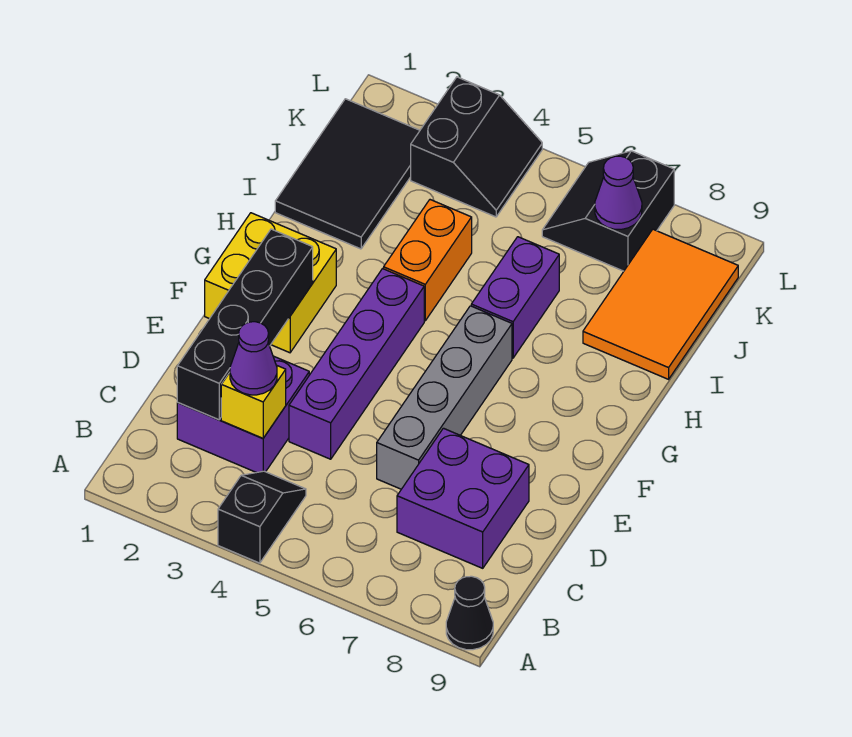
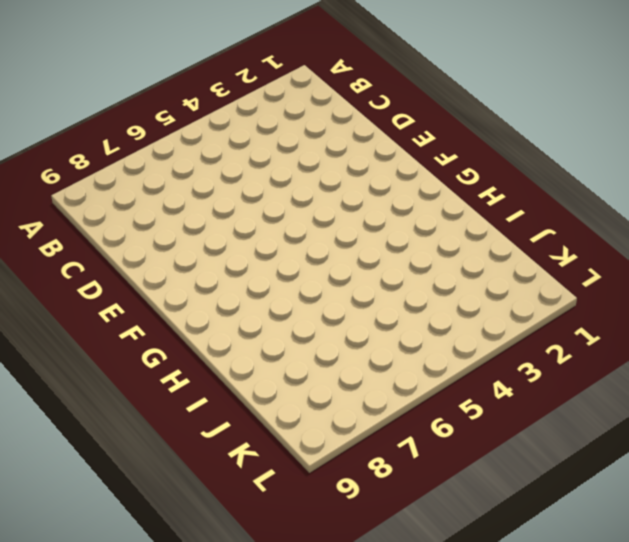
none -> black 1x2 slope [218,471,306,563]
none -> black 1x1 cone [446,576,493,650]
none -> purple 2x2 brick [177,356,309,473]

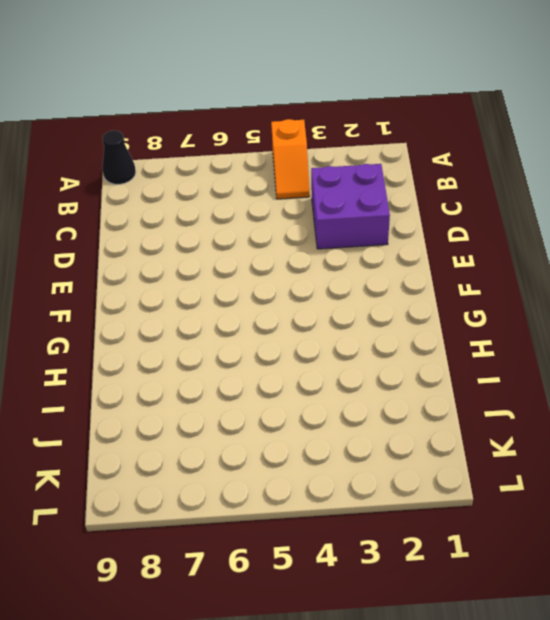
orange 1x2 slope [271,119,310,199] -> black 1x2 slope [218,471,306,563]
none -> purple 2x2 brick [397,428,529,568]
none -> purple 1x4 brick [289,269,424,459]
none -> grey 1x4 brick [377,306,512,489]

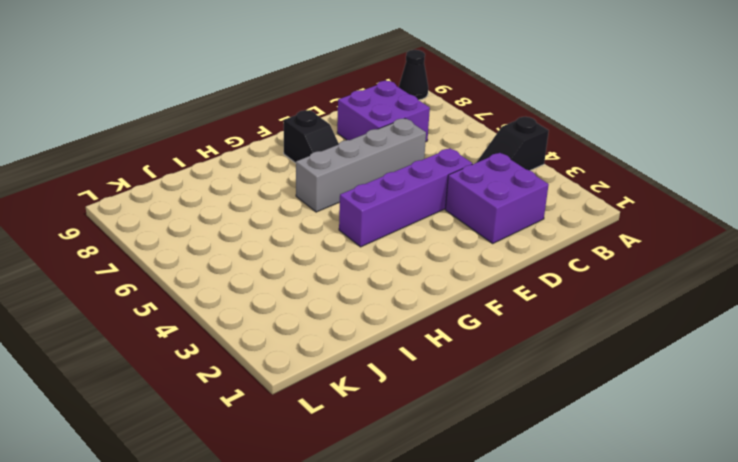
black 1x2 slope [284,110,339,163] -> none
none -> yellow 2x2 brick [205,213,336,353]
none -> orange 1x2 brick [384,200,472,321]
none -> purple 1x2 brick [471,237,559,358]

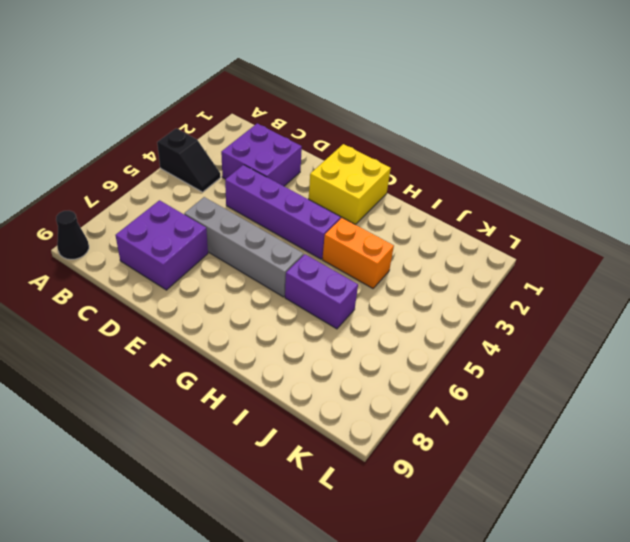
none -> black 2x3 tile [275,99,420,249]
none -> orange 2x3 tile [583,229,738,379]
none -> black 2x2 slope [411,77,542,217]

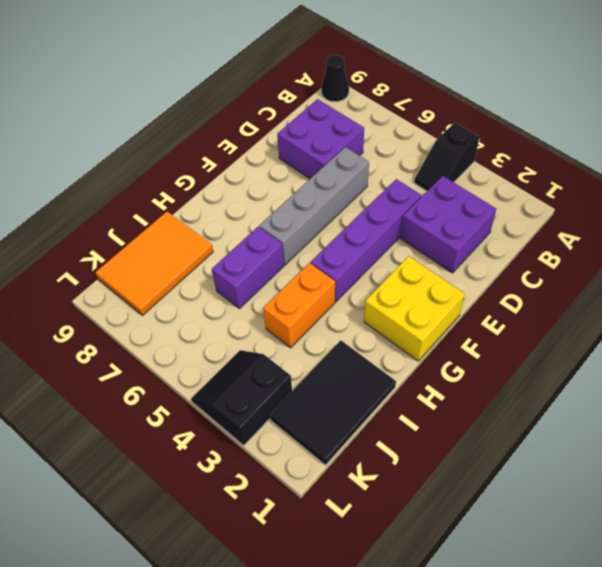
none -> black 2x2 slope [542,151,674,271]
none -> black 1x4 brick [177,229,313,420]
none -> yellow 1x1 brick [221,365,286,438]

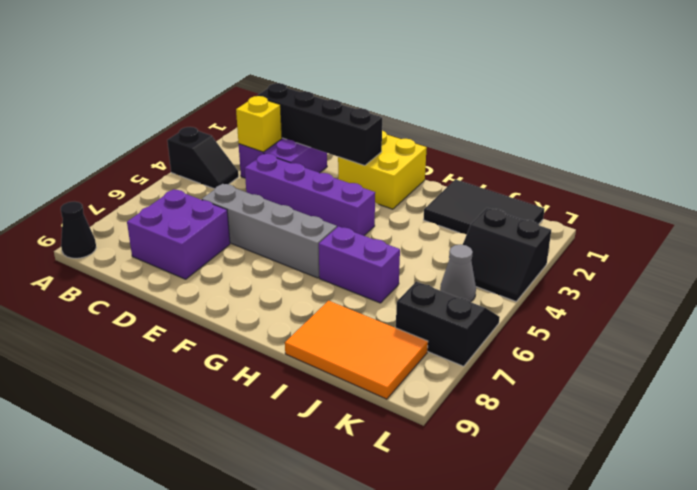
grey 1x1 cone [440,244,476,302] -> none
none -> orange 1x2 brick [384,200,472,321]
none -> purple 1x1 cone [595,156,642,229]
none -> purple 1x1 cone [230,322,277,395]

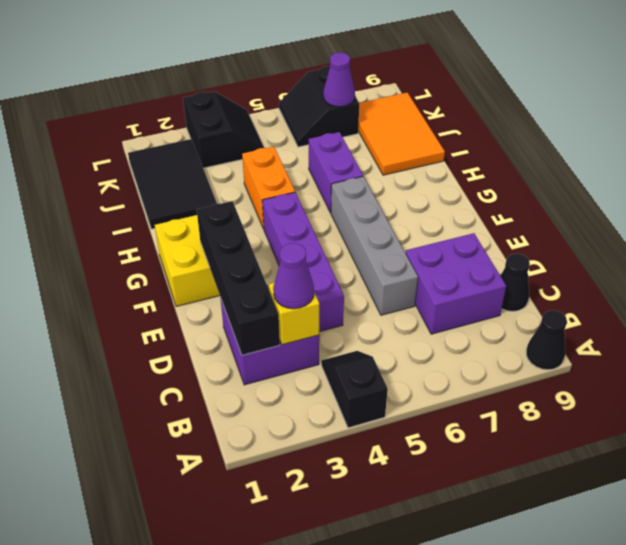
black 1x1 cone [501,254,530,311] -> none

